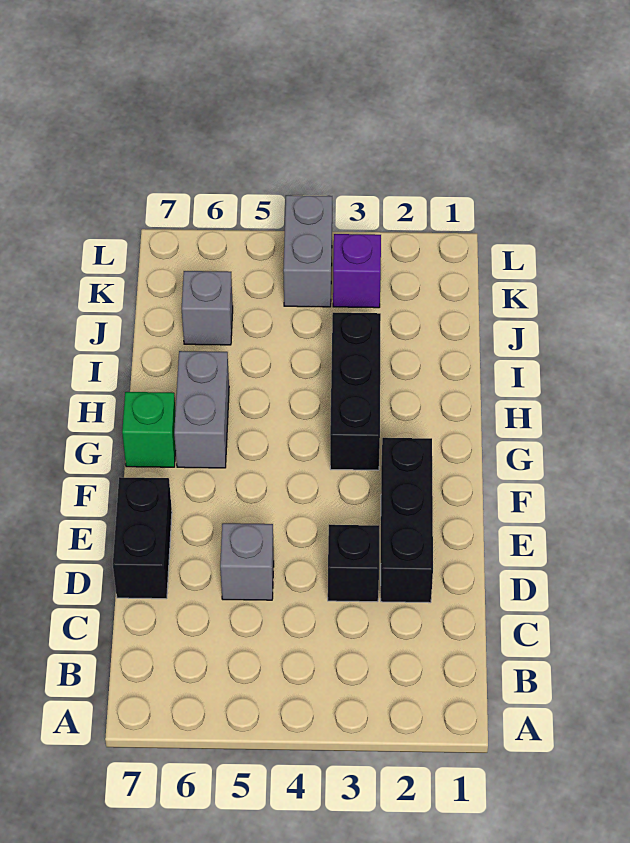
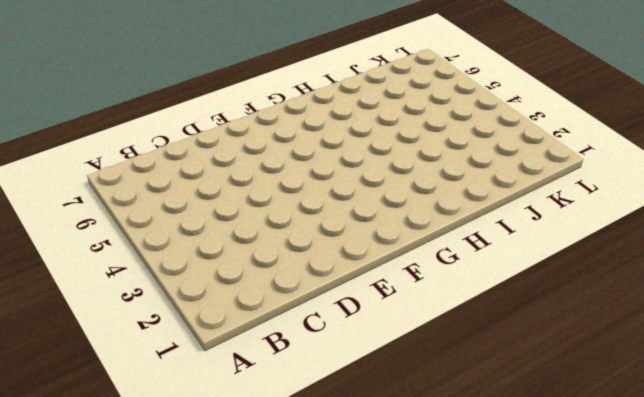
none -> black 1x3 brick [381,438,433,603]
none -> black 1x1 brick [328,525,379,602]

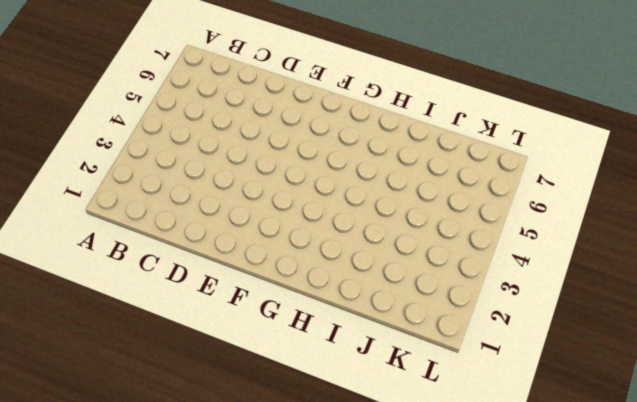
none -> black 1x3 brick [381,438,433,603]
none -> black 1x1 brick [328,525,379,602]

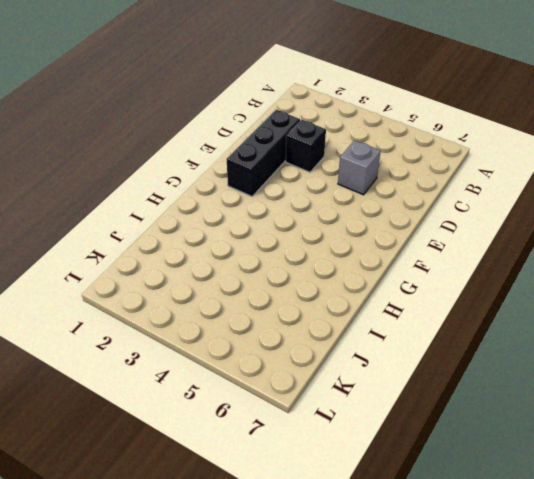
none -> black 1x2 brick [113,477,172,599]
none -> black 1x3 brick [330,313,381,470]

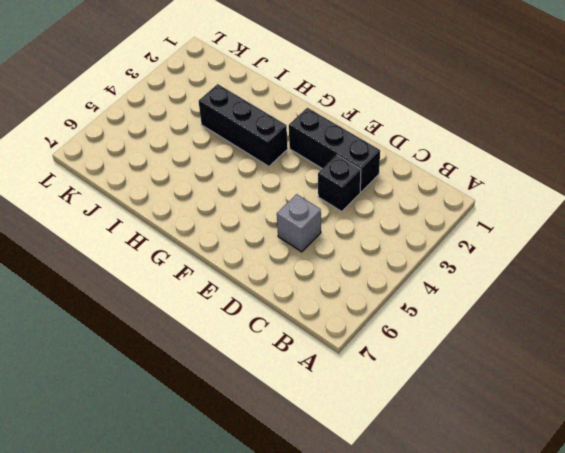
none -> black 1x2 brick [113,477,172,599]
none -> grey 1x2 brick [174,351,229,468]

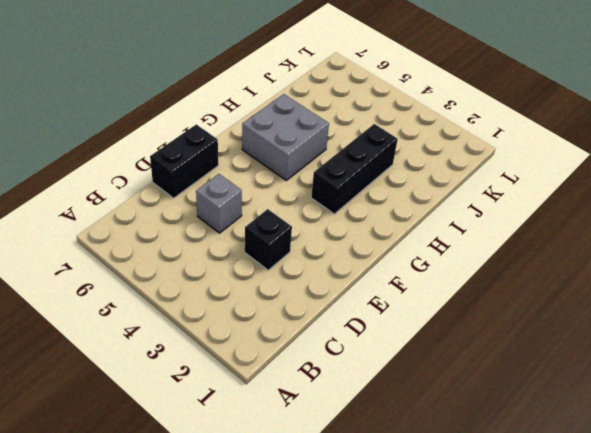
grey 2x2 brick [242,94,329,180] -> grey 1x2 brick [174,351,229,468]
none -> black 1x3 brick [381,438,433,603]
none -> green 1x1 brick [122,392,176,467]

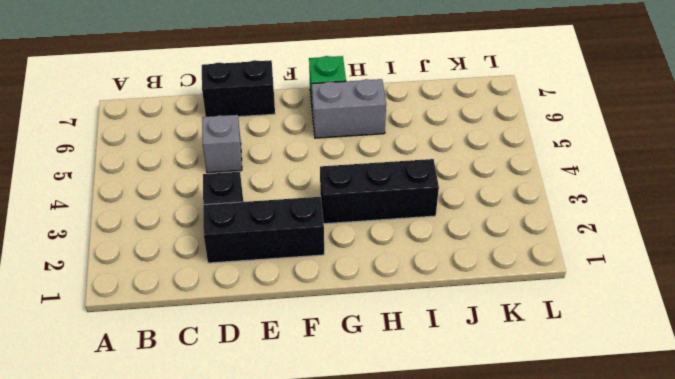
none -> grey 1x1 brick [182,271,233,345]
none -> purple 1x1 brick [333,234,381,308]

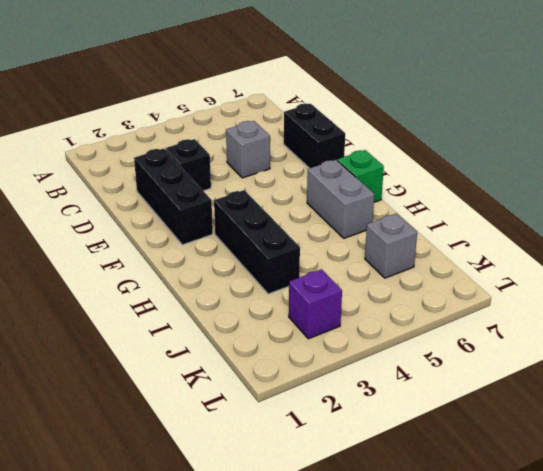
none -> grey 1x2 brick [283,195,332,307]

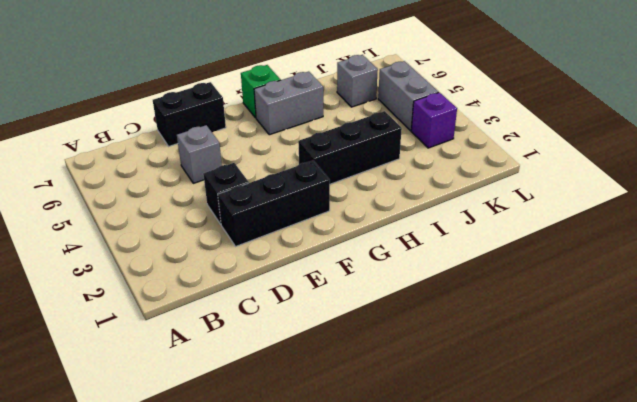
grey 1x2 brick [378,61,438,131] -> grey 1x2 brick turned to [283,195,332,307]

